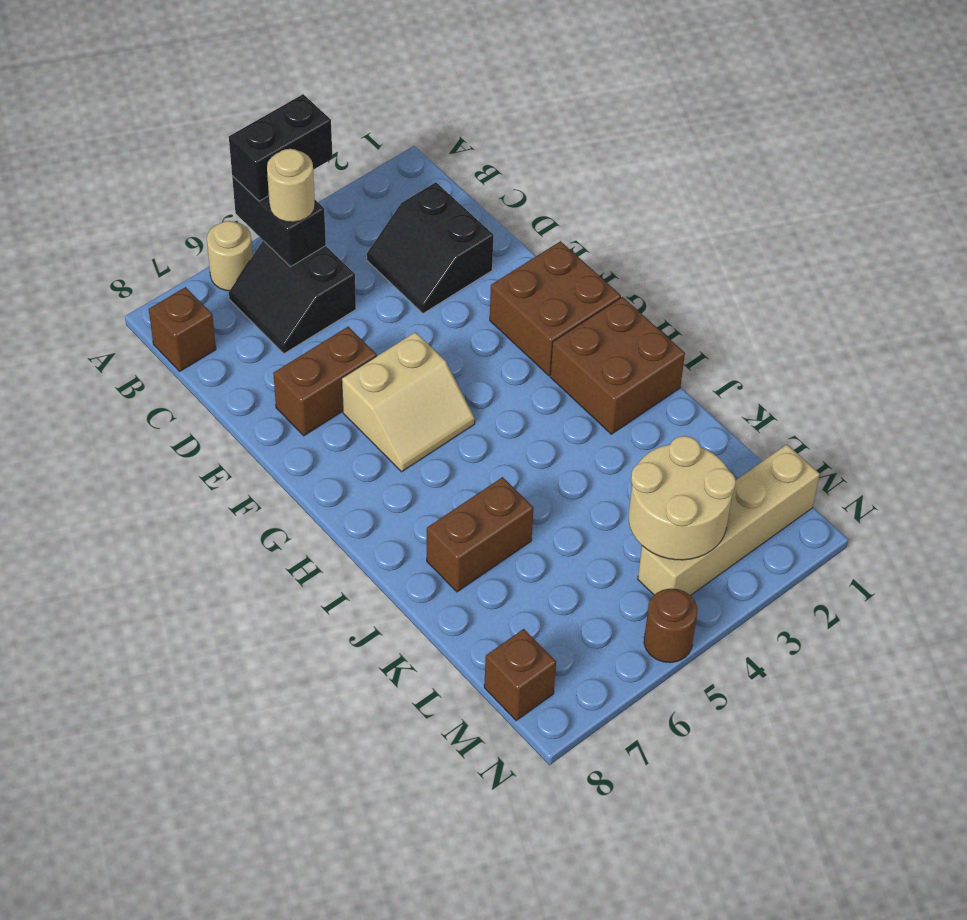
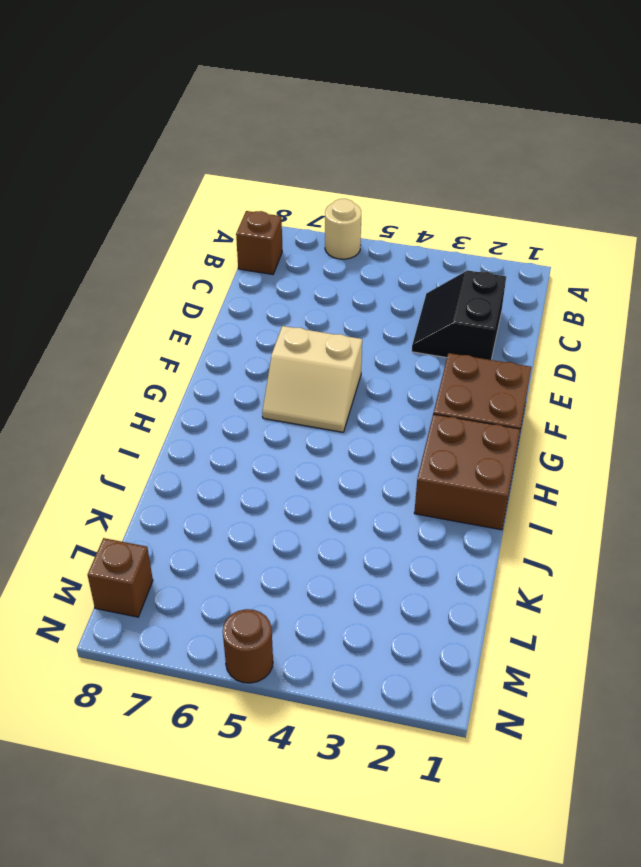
none -> black 2x2 slope [229,241,356,354]
none -> brown 1x2 brick [273,327,377,436]
none -> brown 1x2 brick [427,477,534,592]

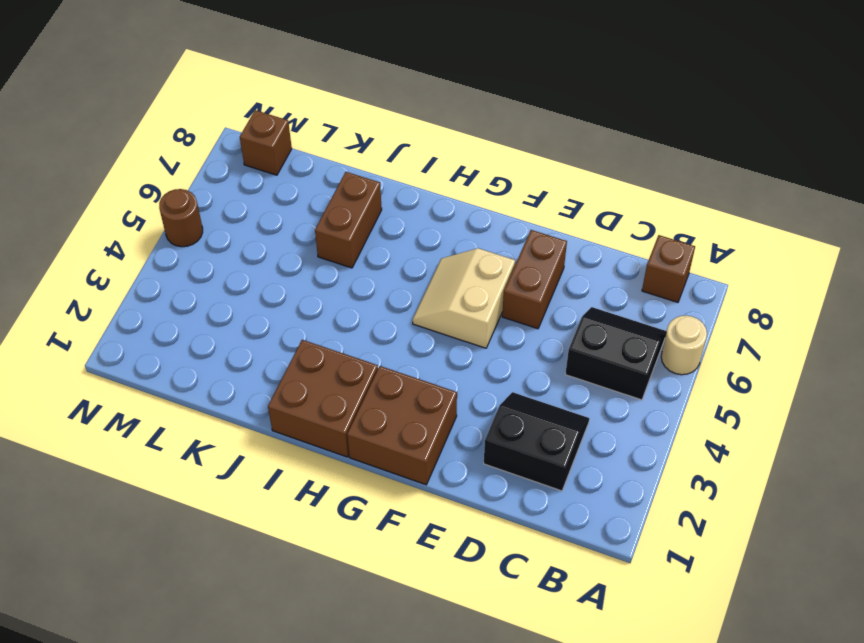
none -> tan 1x4 brick [638,445,820,596]
none -> black 1x2 brick [232,176,326,267]
none -> tan 2x2 round brick [629,436,736,560]

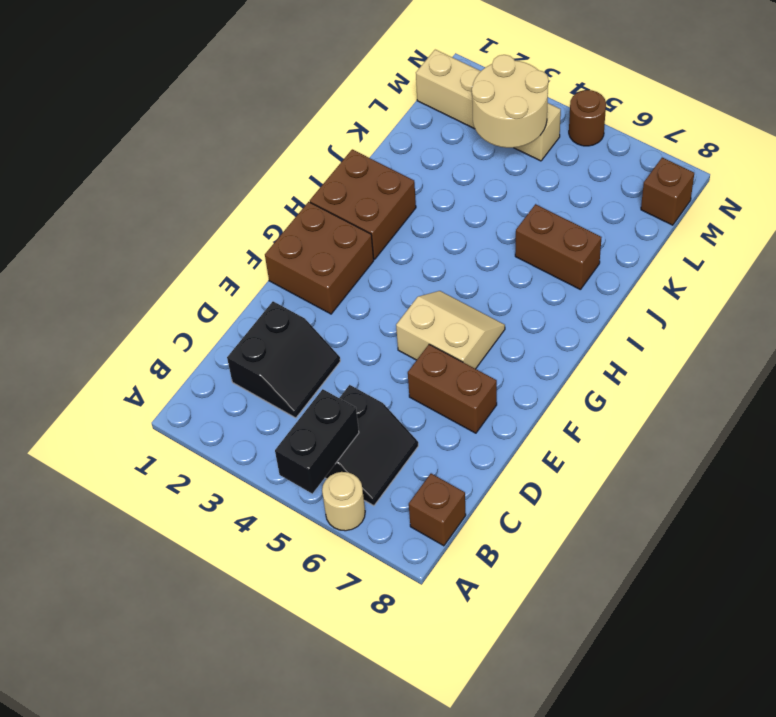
none -> black 1x2 brick [229,94,333,201]
none -> tan 1x1 round brick [267,149,315,222]

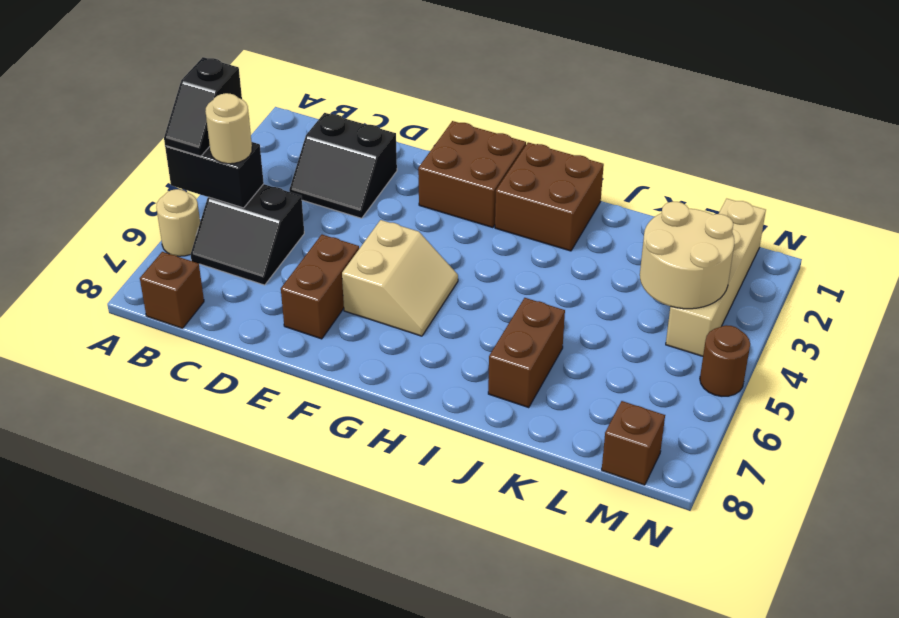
black 1x2 slope [164,57,242,156] -> black 1x2 brick [229,94,333,201]

